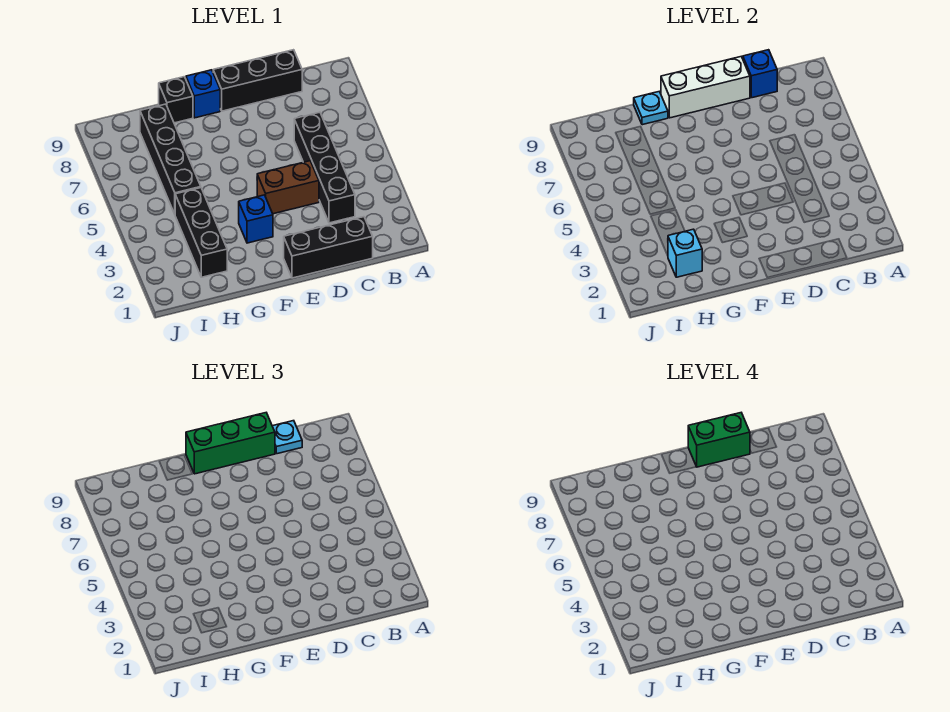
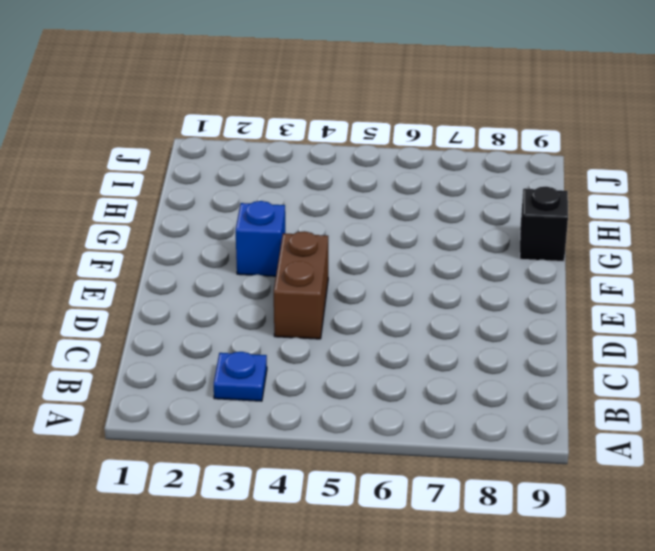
blue 1x1 plate [214,352,267,401] -> none
none -> black 1x3 brick [284,217,373,278]
none -> black 1x4 brick [294,112,355,223]
none -> black 1x3 brick [213,50,302,111]

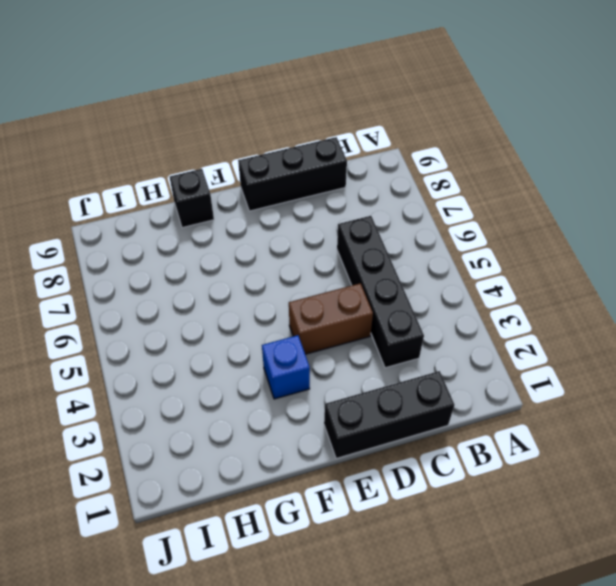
none -> blue 1x1 brick [186,70,220,118]
none -> black 1x3 brick [175,188,227,277]
none -> black 1x4 brick [140,104,201,214]

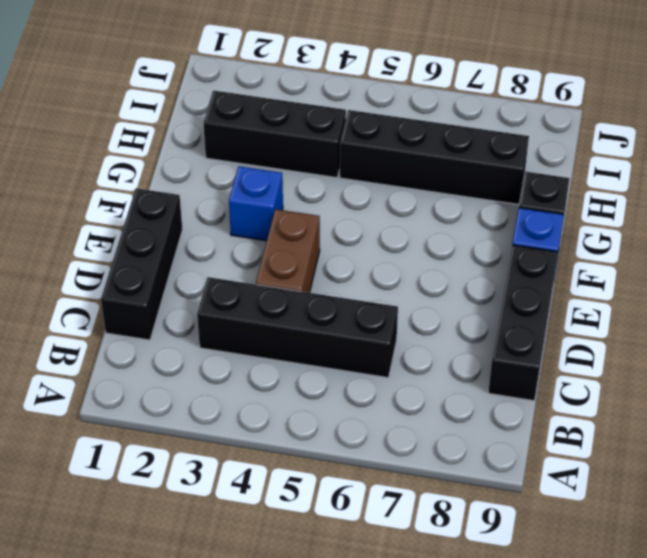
none -> blue 1x1 brick [743,50,777,98]
none -> white 1x3 brick [661,57,750,118]
none -> cyan 1x1 plate [634,92,668,125]

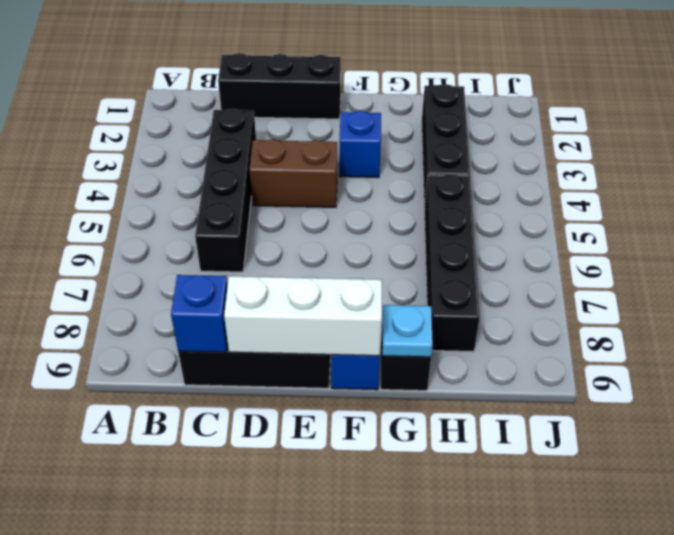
none -> cyan 1x1 brick [668,229,702,277]
none -> cyan 1x1 plate [272,421,302,454]
none -> green 1x3 brick [186,413,275,474]

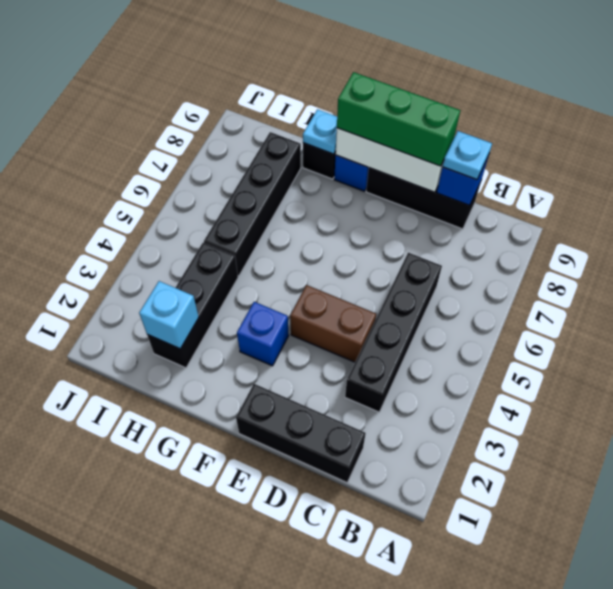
none -> green 1x2 brick [688,413,750,467]

